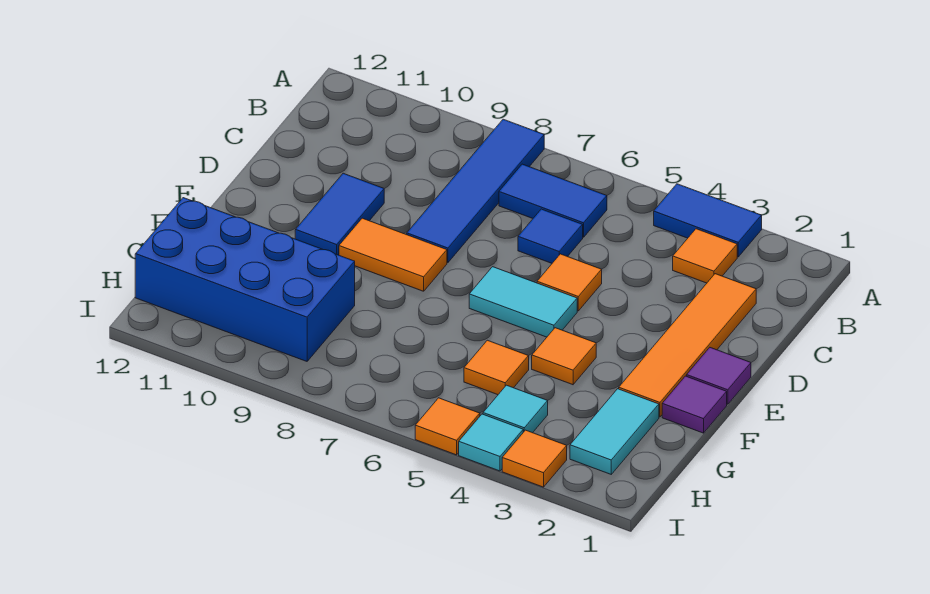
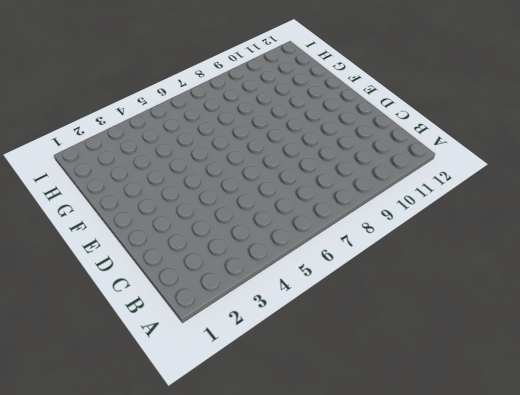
none -> blue 1x2 tile [654,184,762,257]
none -> blue 1x4 tile [407,119,544,263]
none -> orange 1x1 tile [673,229,737,283]

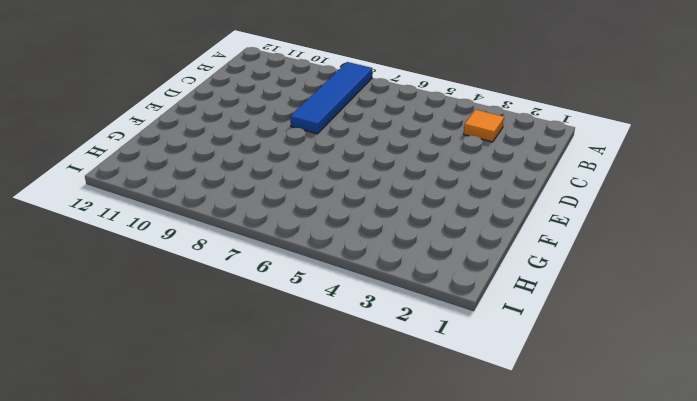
none -> blue 1x2 tile [654,184,762,257]
none -> blue 1x2 tile [499,164,607,237]
none -> orange 1x4 tile [619,274,756,417]

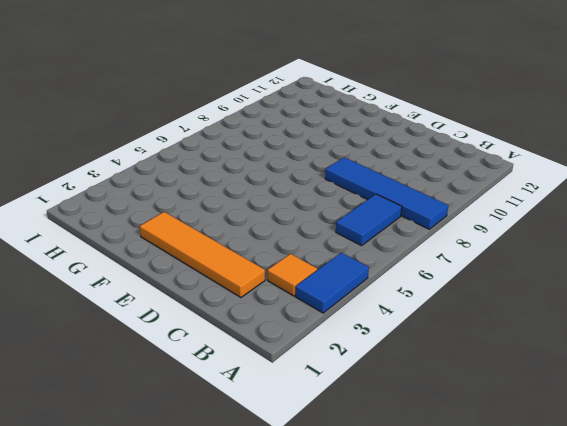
none -> blue 1x1 tile [518,209,583,263]
none -> orange 1x1 tile [537,254,602,311]
none -> blue 1x2 tile [295,173,384,255]

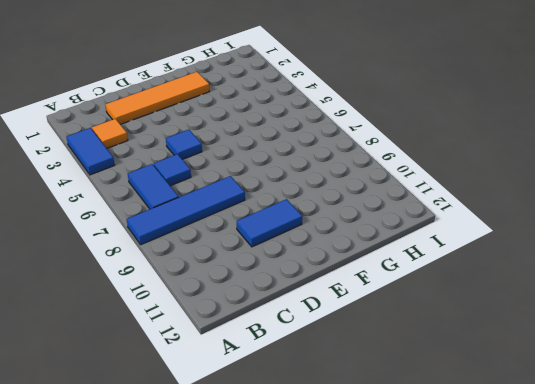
blue 1x1 tile [166,130,202,160] -> orange 1x1 tile [537,254,602,311]
none -> purple 1x1 tile [687,348,751,404]
none -> cyan 1x2 tile [469,267,577,337]
none -> orange 1x2 tile [339,218,447,291]

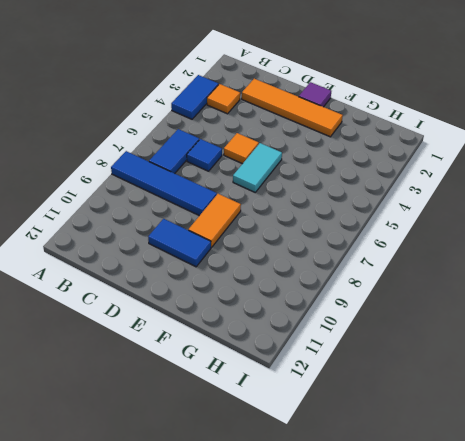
none -> purple 1x1 tile [662,376,727,433]
none -> orange 1x1 tile [532,328,596,385]
none -> cyan 1x2 tile [570,389,659,474]

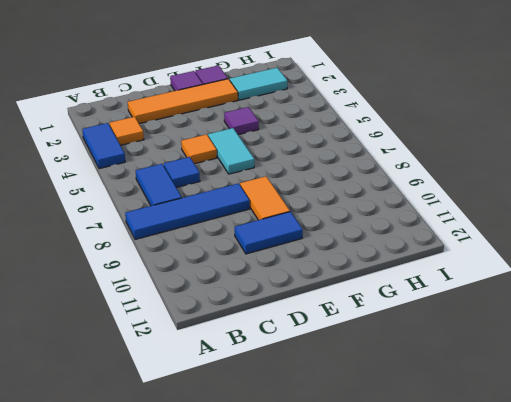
purple 1x1 tile [224,107,259,135] -> orange 1x1 tile [532,328,596,385]
none -> orange 1x1 tile [464,340,529,395]
none -> blue 2x4 brick [135,198,355,361]
none -> cyan 1x1 tile [483,385,548,433]

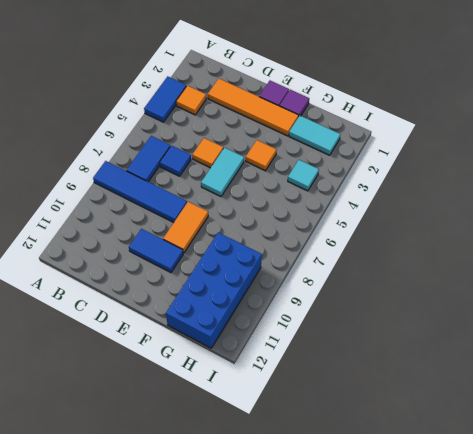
none -> orange 1x1 tile [464,340,529,395]
none -> orange 1x1 tile [502,430,567,487]
none -> cyan 1x1 tile [459,414,523,471]

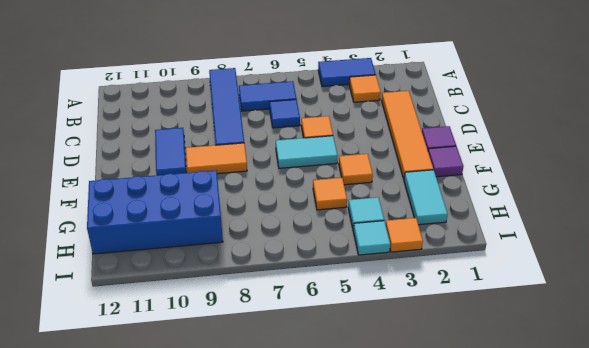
none -> orange 1x1 tile [415,398,480,455]

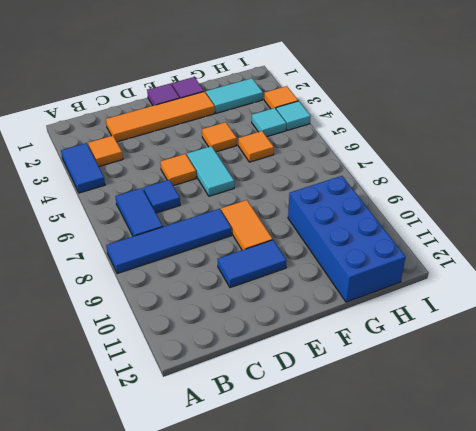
none -> orange 1x1 tile [415,398,480,455]

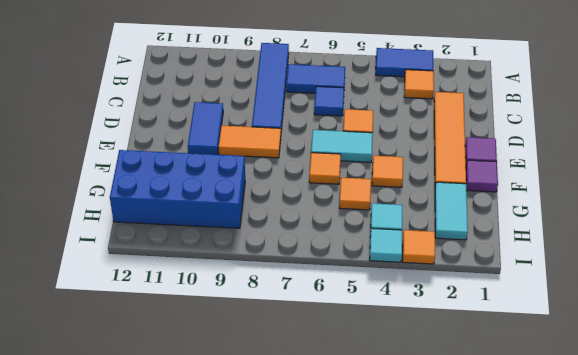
orange 1x1 tile [309,153,341,184] -> orange 1x1 tile moved to [415,398,480,455]

